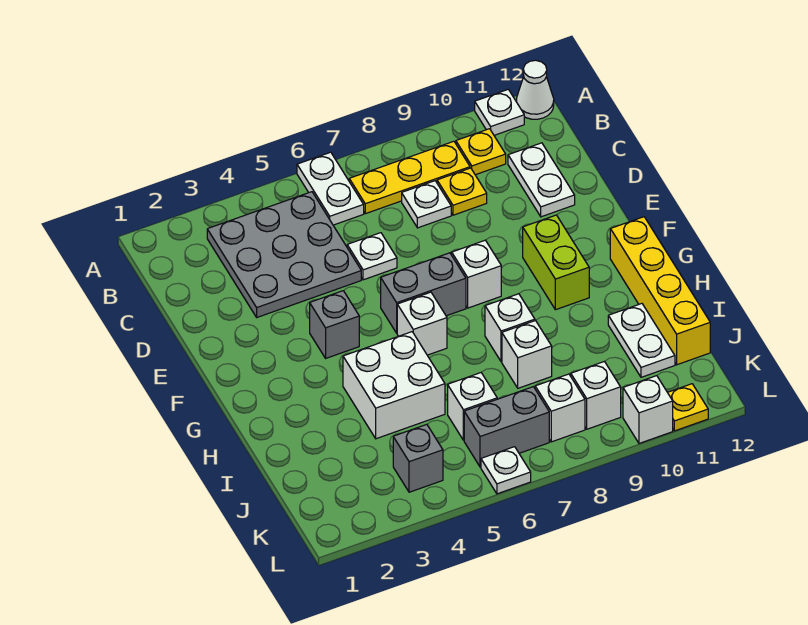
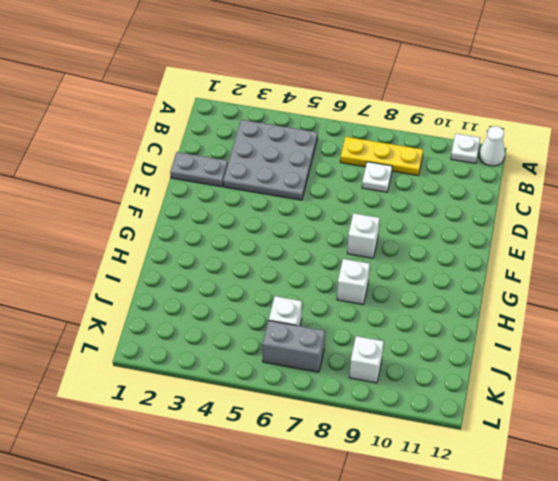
grey 1x2 plate [170,152,228,187] -> none
none -> white 1x2 plate [297,152,364,225]
none -> yellow 1x1 plate [456,129,506,175]
none -> yellow 1x1 plate [437,168,487,215]

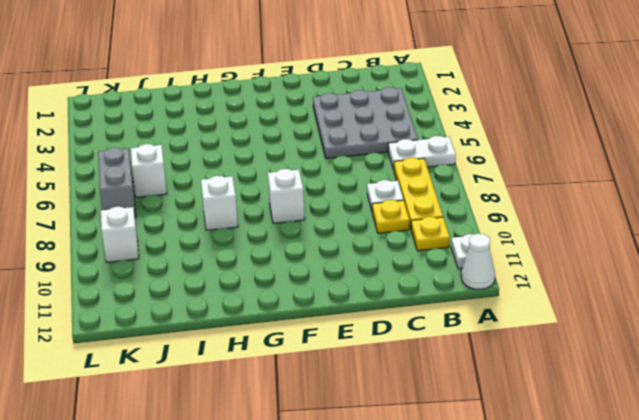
none -> white 1x2 plate [508,143,575,217]
none -> white 1x1 plate [347,233,397,280]
none -> grey 1x1 brick [310,291,359,358]

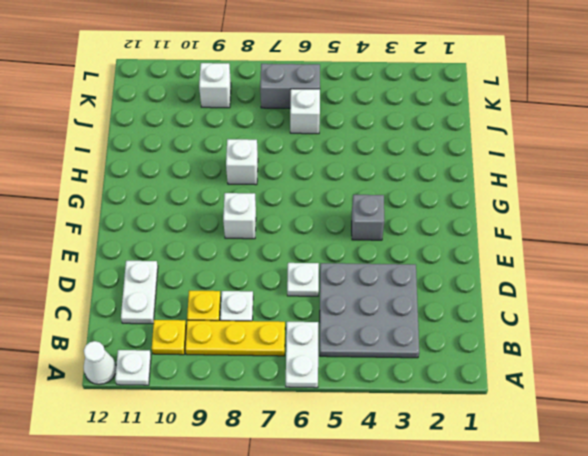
none -> grey 1x2 brick [381,253,466,333]
none -> lime 1x2 brick [523,215,589,310]
none -> white 1x1 brick [397,292,447,355]

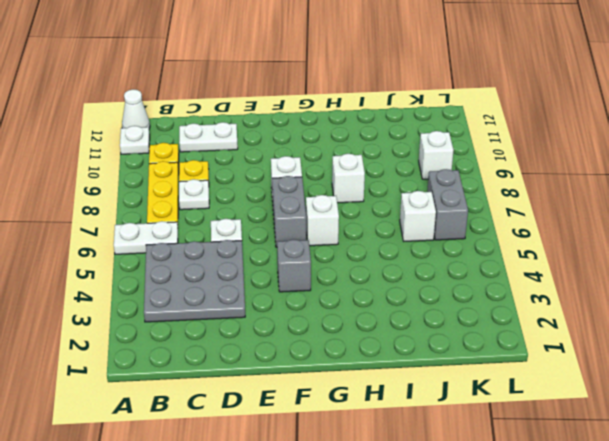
none -> lime 1x2 brick [523,215,589,310]
none -> yellow 1x4 brick [610,217,710,365]
none -> white 2x2 brick [343,332,445,439]

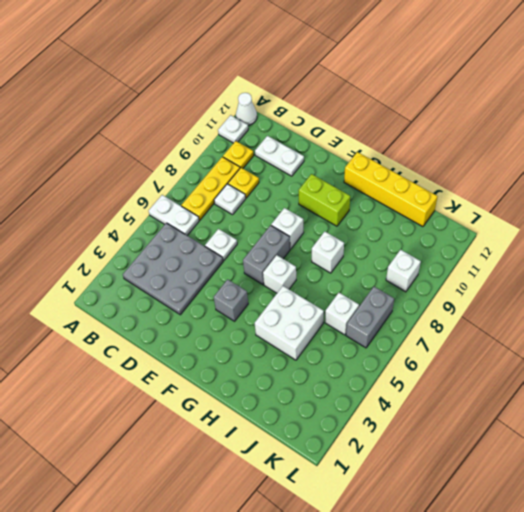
none -> white 1x1 brick [502,320,552,388]
none -> white 1x2 plate [608,304,675,377]
none -> grey 1x1 brick [393,424,443,492]

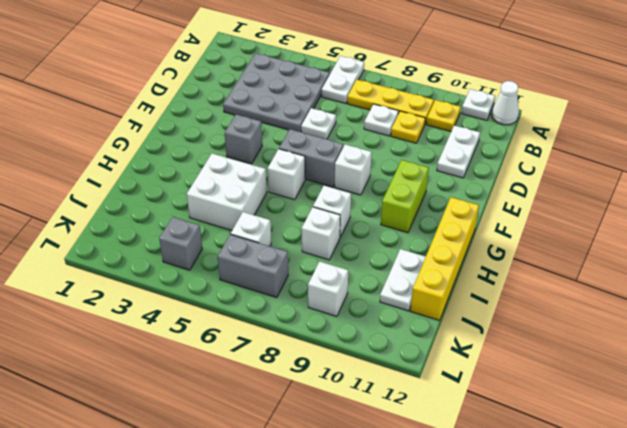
none -> white 1x1 brick [535,374,585,442]
none -> white 1x1 plate [481,447,531,494]
none -> white 1x1 brick [623,376,673,443]

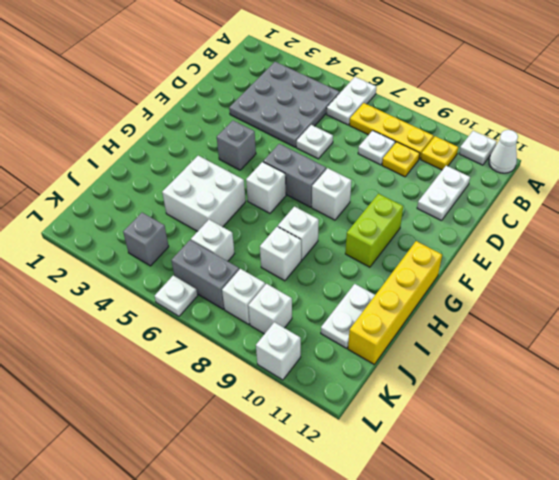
none -> yellow 1x1 plate [668,384,708,431]

